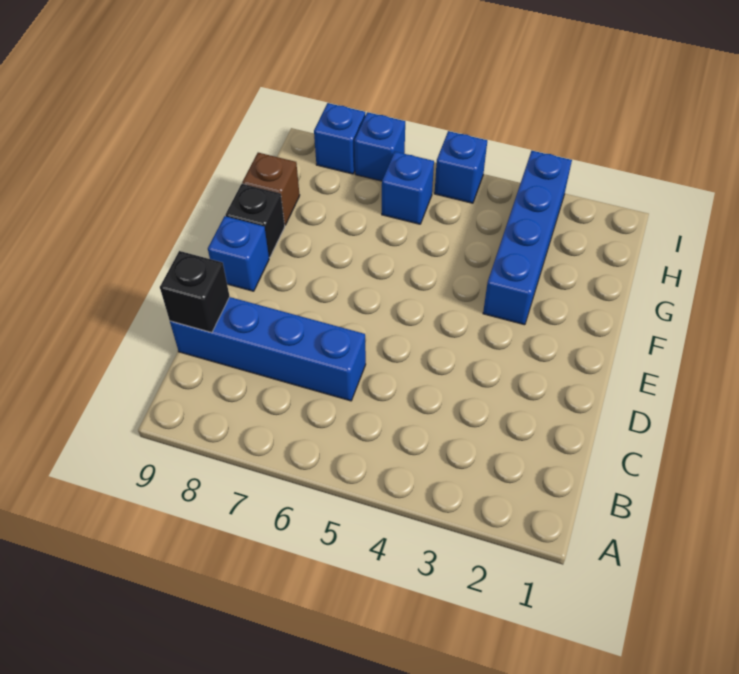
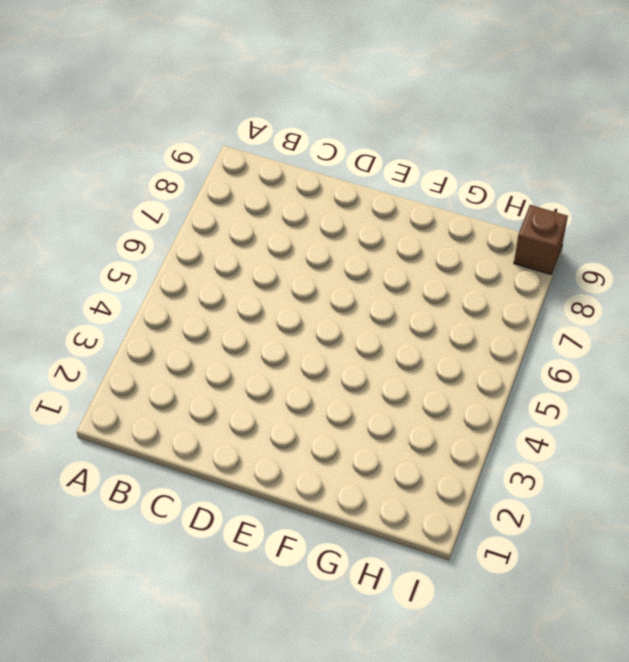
brown 1x1 brick [514,205,568,274] -> brown 1x1 brick moved to [242,153,300,225]
none -> blue 1x4 brick [170,297,366,401]
none -> blue 1x1 brick [208,216,269,291]

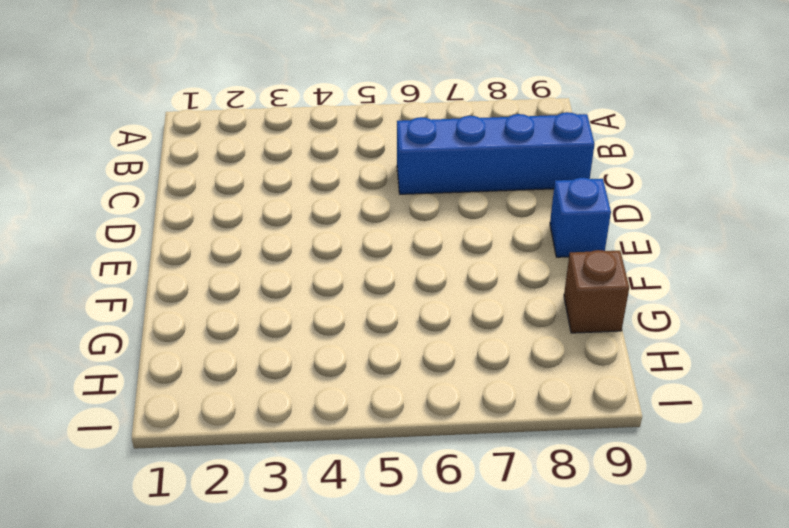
none -> blue 1x4 brick [483,151,572,325]
none -> black 1x1 brick [226,184,285,258]

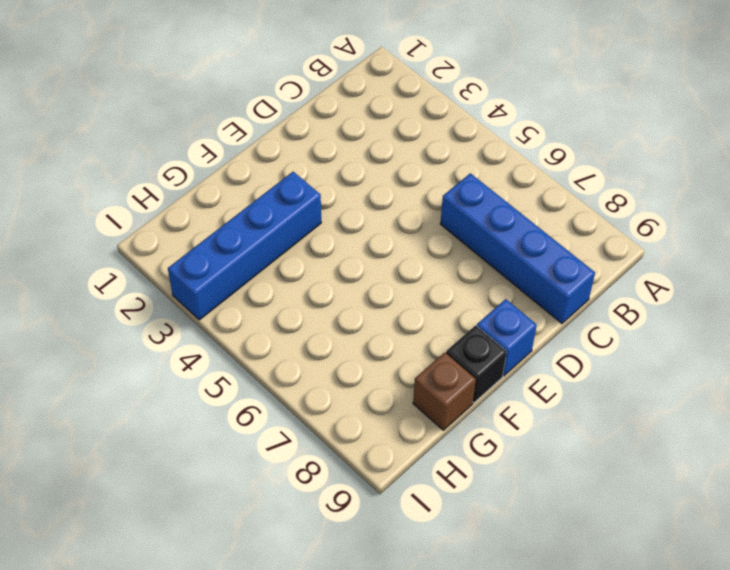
none -> blue 1x1 brick [382,152,434,224]
none -> blue 1x1 brick [435,131,487,203]

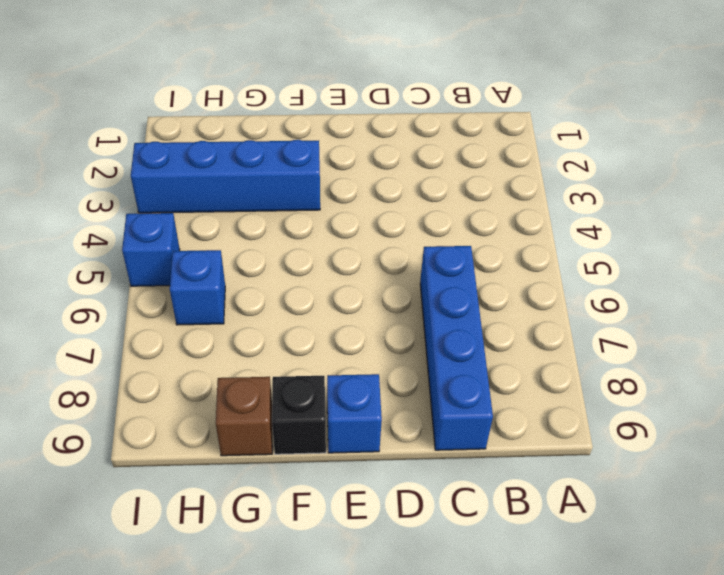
none -> blue 1x1 brick [354,112,405,181]
none -> blue 1x1 brick [314,103,365,174]

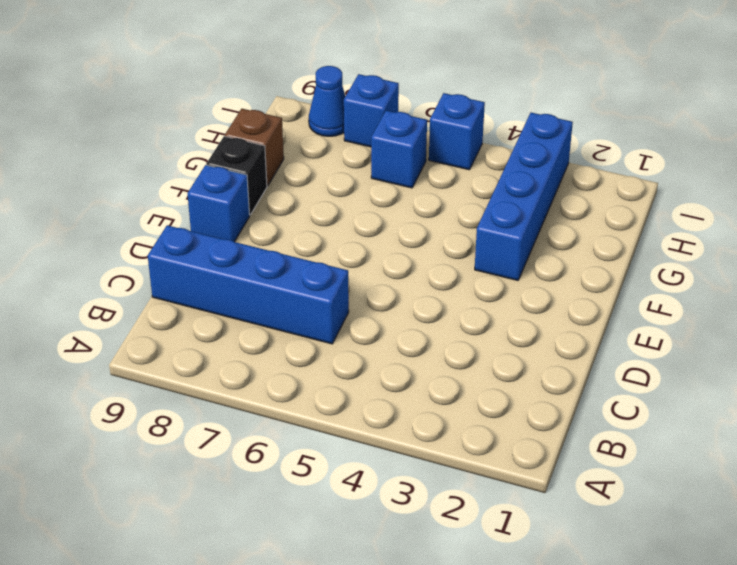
blue 1x1 cone [309,66,345,136] -> blue 1x1 brick [314,103,365,174]
none -> black 1x1 brick [160,251,230,333]

